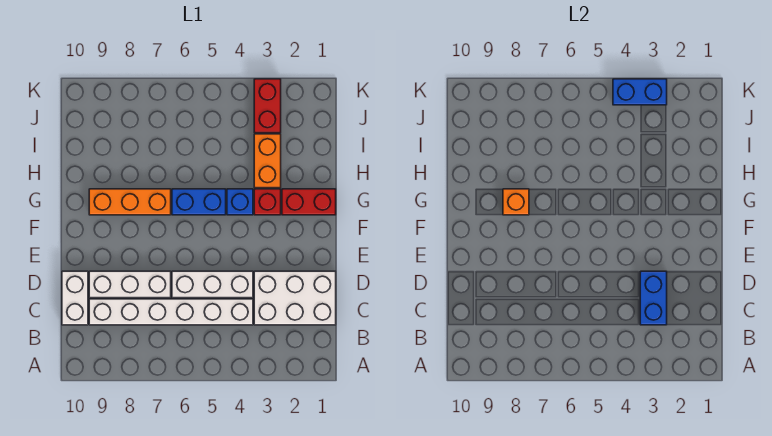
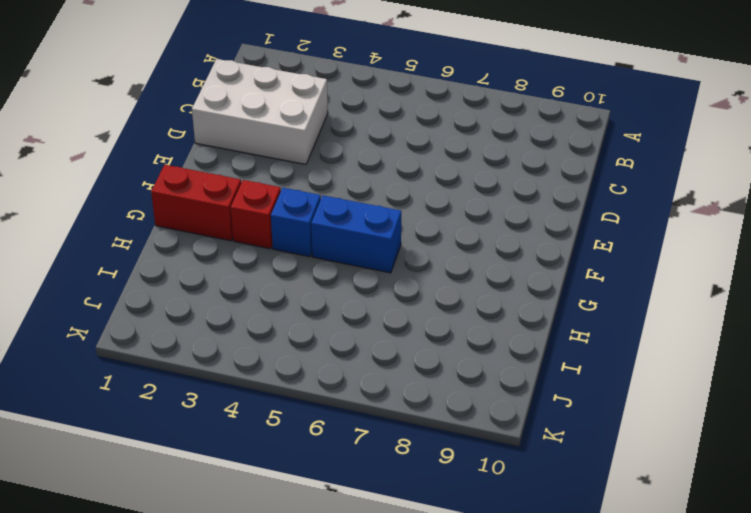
none -> white 1x6 brick [89,299,253,325]
none -> white 1x2 brick [62,271,88,325]
none -> white 1x3 brick [172,271,253,298]

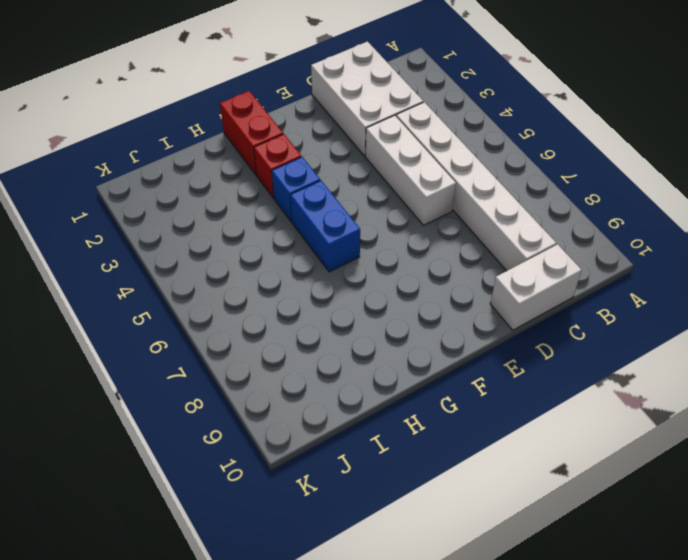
none -> white 1x3 brick [89,271,171,298]
none -> orange 1x3 brick [89,189,171,215]
none -> orange 1x2 brick [254,134,281,188]

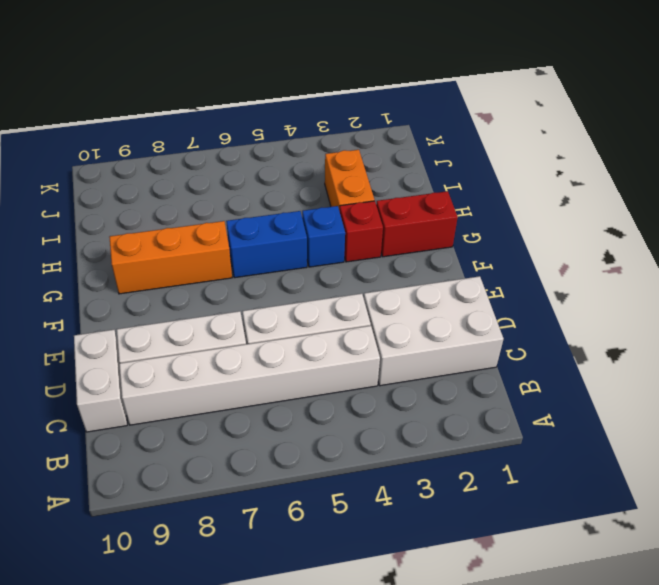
none -> red 1x2 brick [254,79,281,133]
none -> blue 1x2 brick [640,271,667,325]
none -> orange 1x1 brick [503,189,529,215]

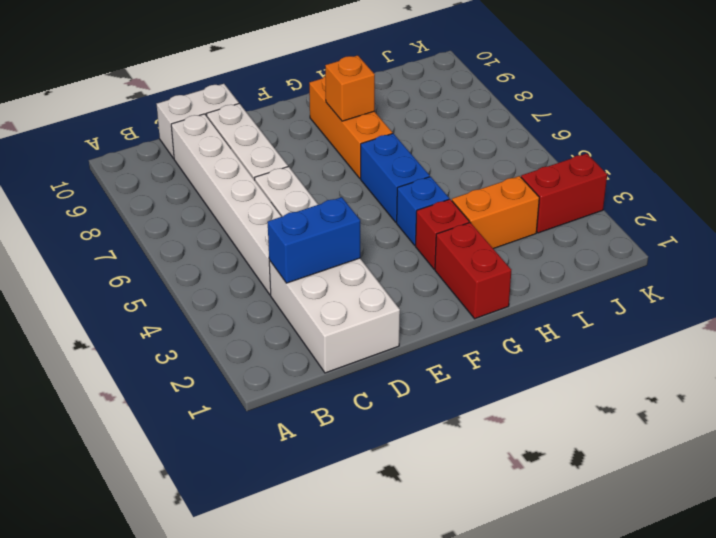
none -> blue 1x2 brick [613,79,667,105]

